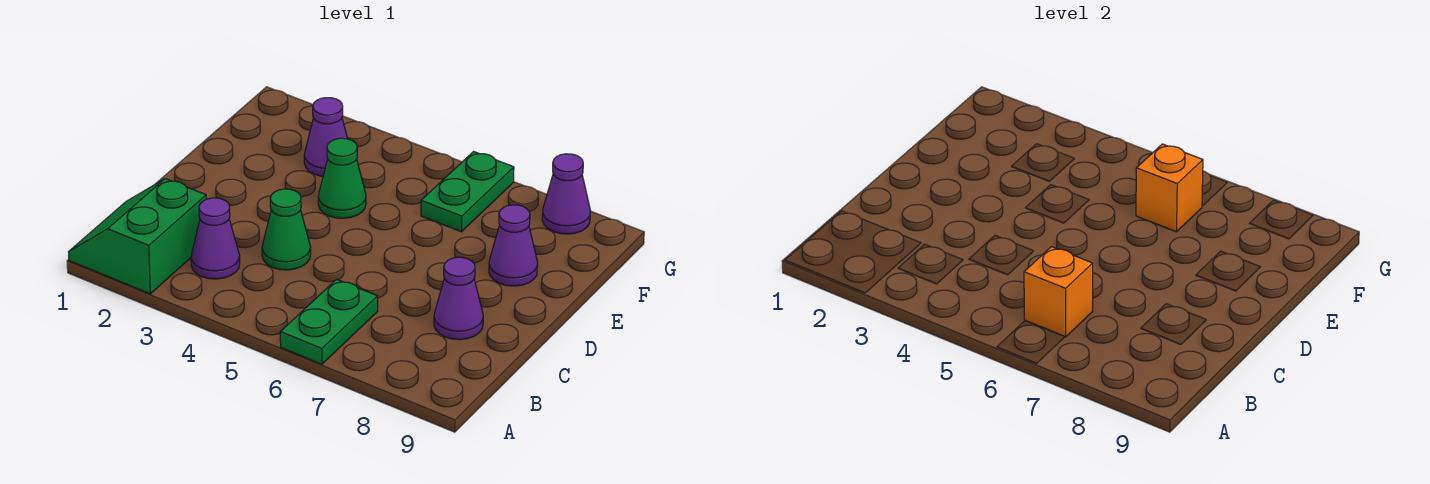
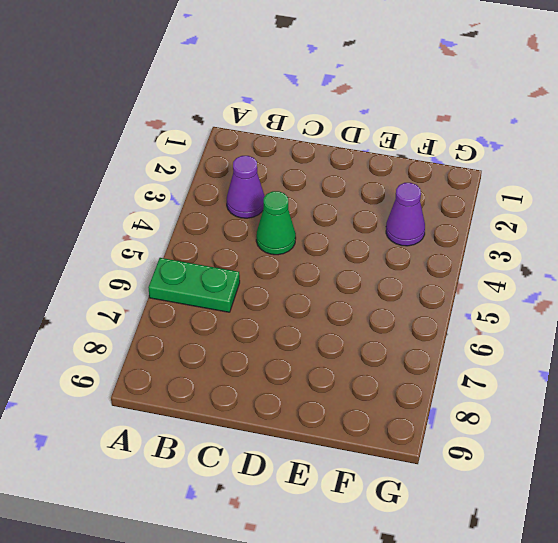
none -> green 2x2 slope [69,179,206,294]
none -> purple 1x1 cone [434,257,483,340]
none -> green 1x1 cone [318,138,366,218]

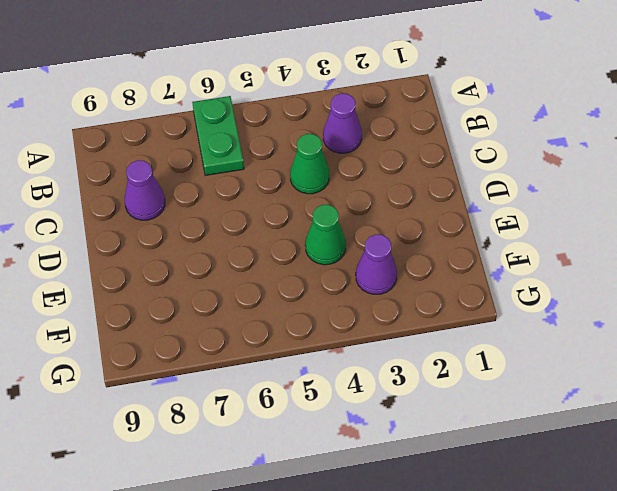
none -> green 2x2 slope [69,179,206,294]
none -> purple 1x1 cone [489,205,538,286]
none -> green 1x2 plate [421,152,514,232]

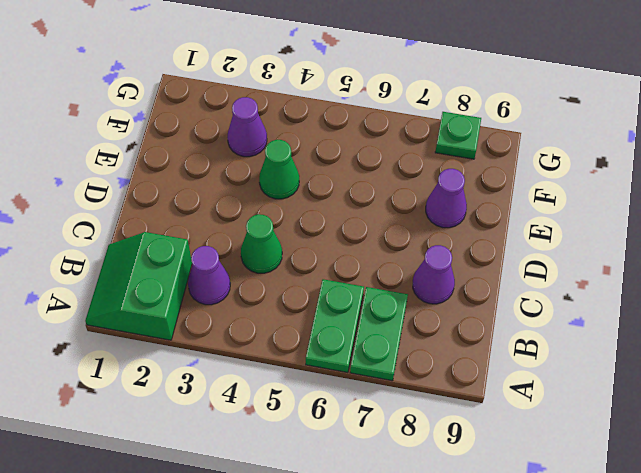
green 1x2 plate [350,287,408,381] -> green 1x2 plate moved to [421,152,514,232]
green 1x1 plate [435,112,481,159] -> purple 1x1 cone [542,154,590,234]
none -> orange 1x1 brick [1024,247,1093,337]
none -> orange 1x1 brick [1136,144,1203,232]

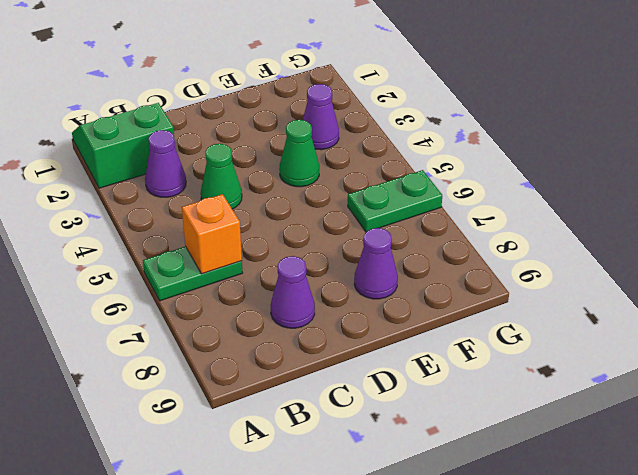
none -> purple 1x1 cone [542,154,590,234]
none -> orange 1x1 brick [1136,144,1203,232]

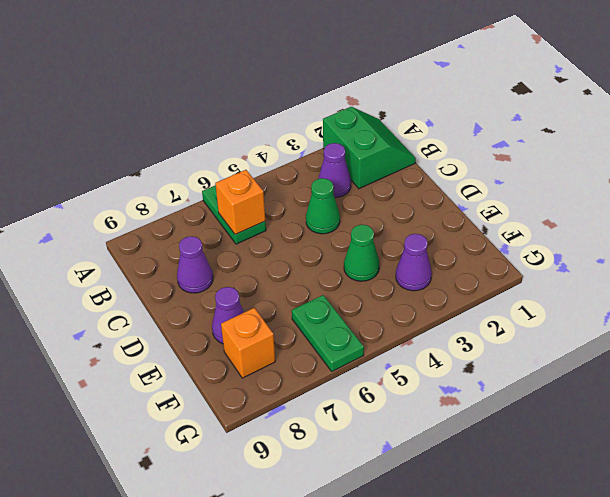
orange 1x1 brick [221,308,275,378] -> orange 1x1 brick moved to [1136,144,1203,232]
none -> purple 1x1 cone [542,154,590,234]

